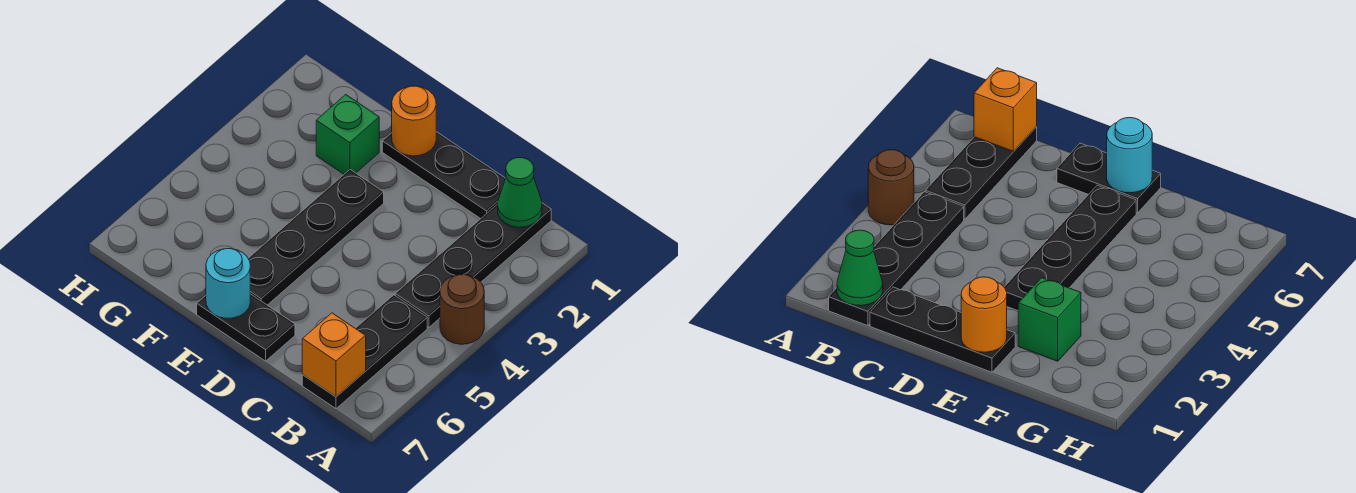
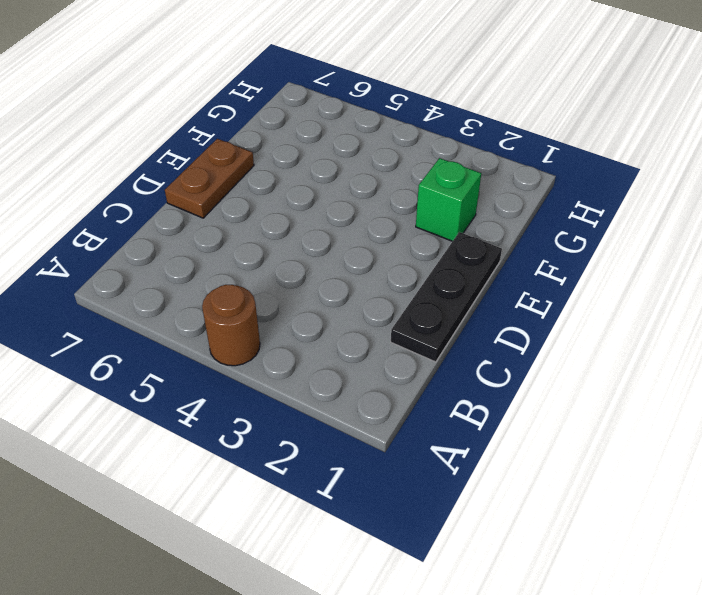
brown 1x2 plate [165,139,254,218] -> black 1x2 plate [197,294,295,361]
none -> black 1x4 plate [395,203,551,327]
none -> black 1x3 plate [302,295,427,409]

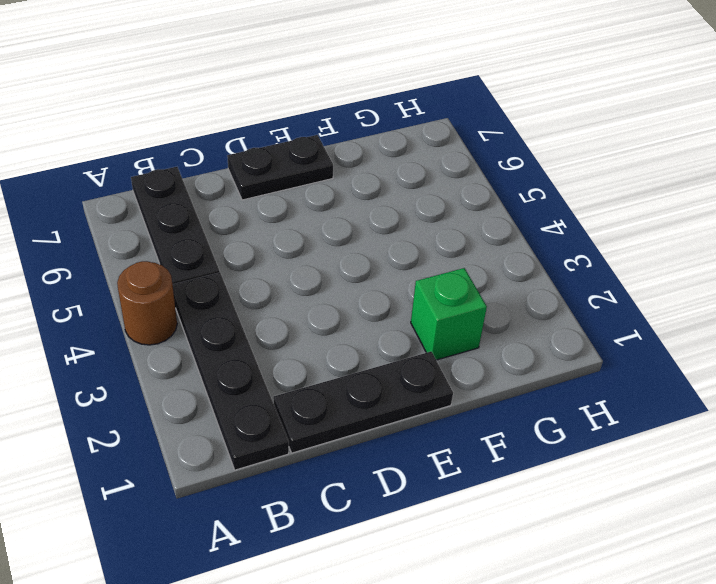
none -> black 1x4 plate [248,170,384,305]
none -> green 1x1 cone [498,158,542,227]

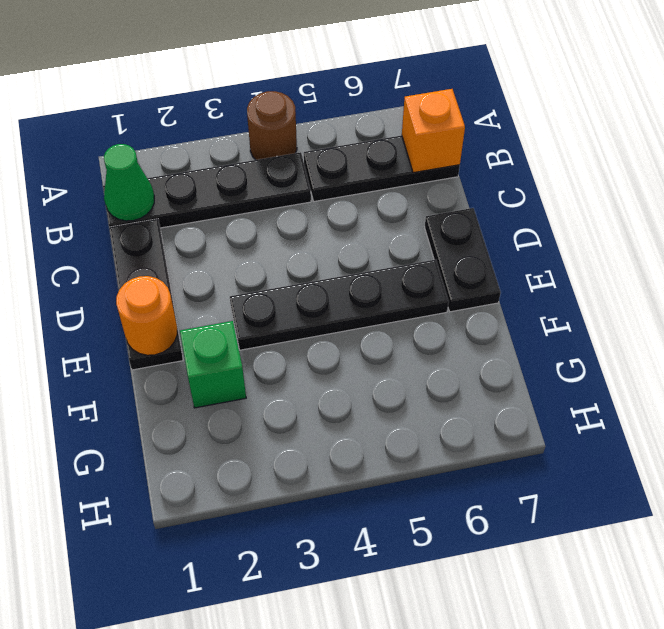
none -> cyan 1x1 round brick [206,249,250,318]

